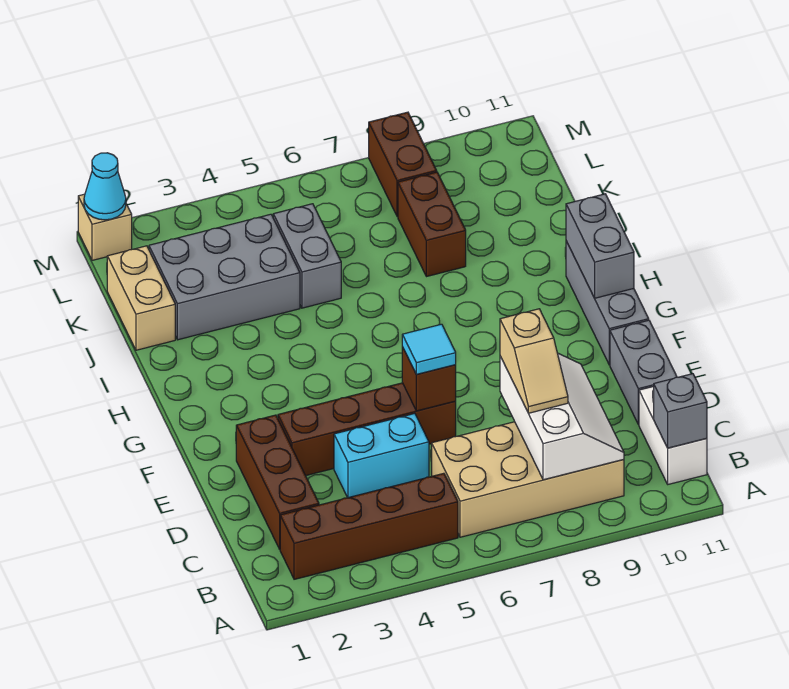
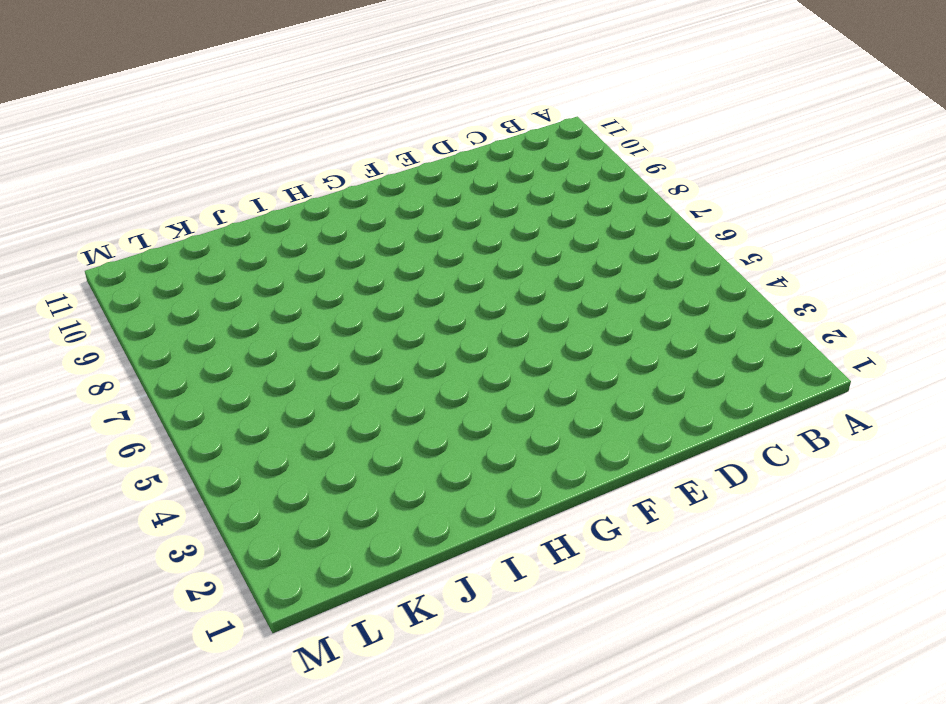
none -> brown 1x4 brick [280,473,458,579]
none -> tan 2x4 brick [432,422,624,537]
none -> white 1x2 brick [639,386,707,484]

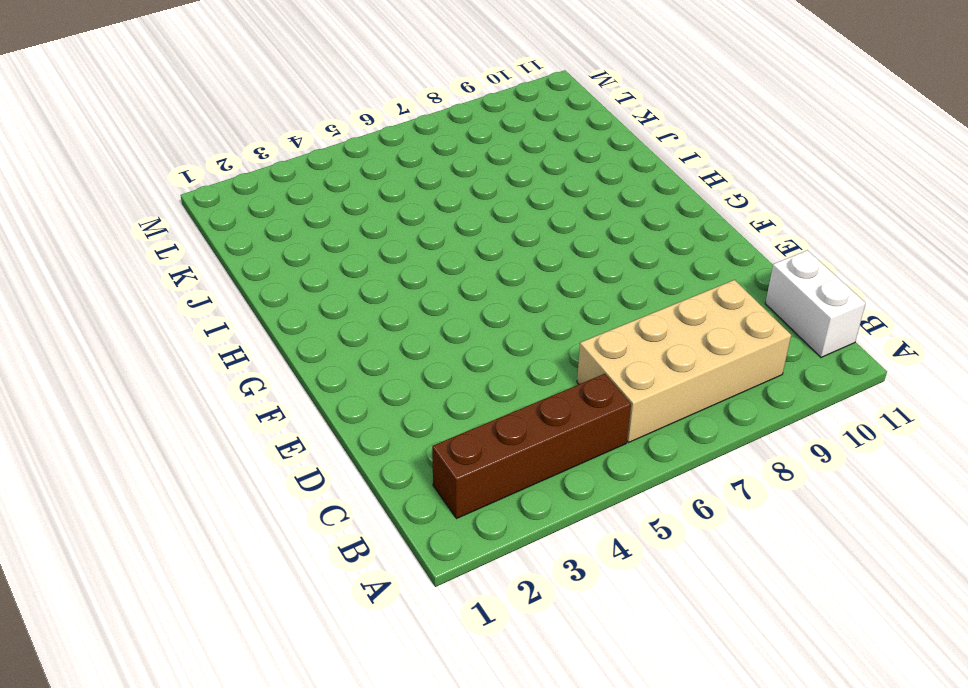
none -> brown 1x3 brick [236,415,319,549]
none -> cyan 1x2 brick [334,413,429,498]
none -> grey 1x2 brick [610,320,677,425]

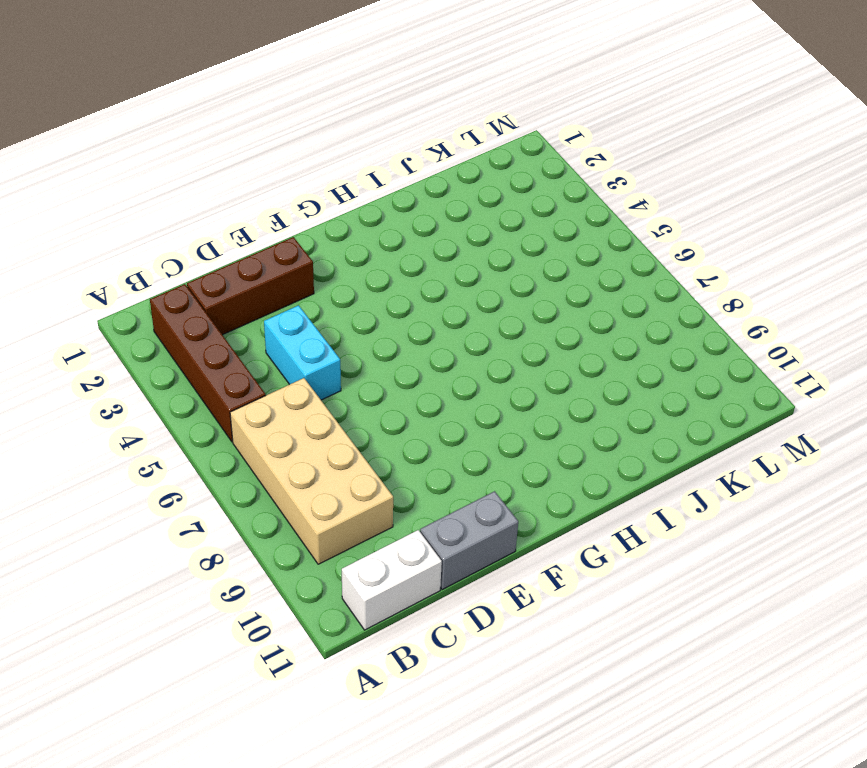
none -> brown 1x4 brick [278,383,456,476]
none -> grey 1x3 brick [566,241,649,365]
none -> tan 1x2 brick [107,246,175,350]

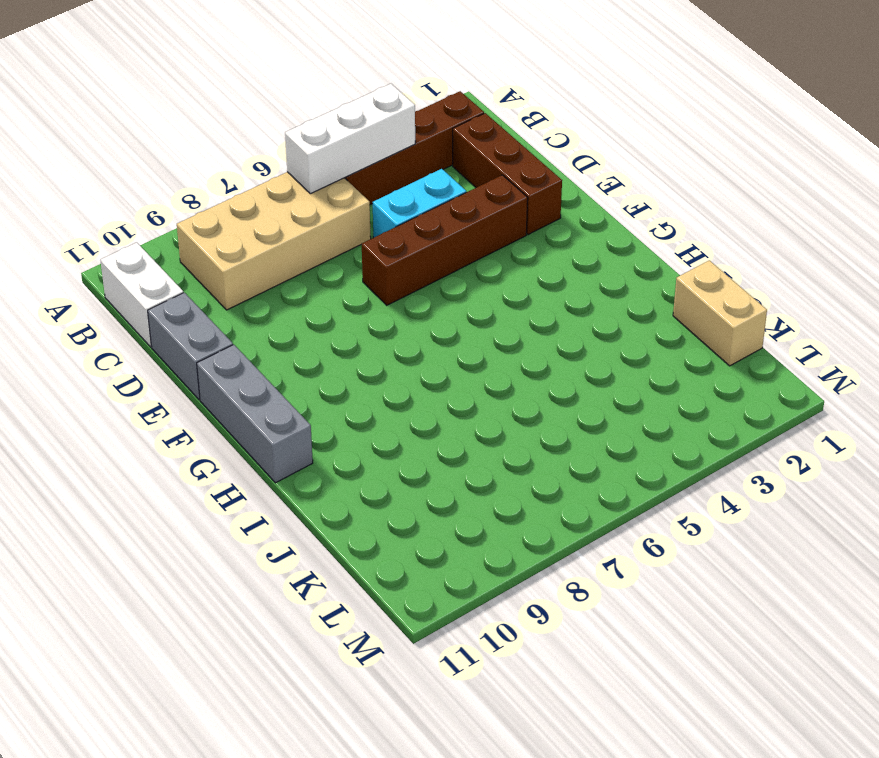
white 1x3 brick [285,84,415,194] -> none
none -> grey 2x3 brick [149,214,300,340]
none -> grey 1x2 brick [273,204,341,308]
none -> brown 1x2 brick [398,172,466,277]

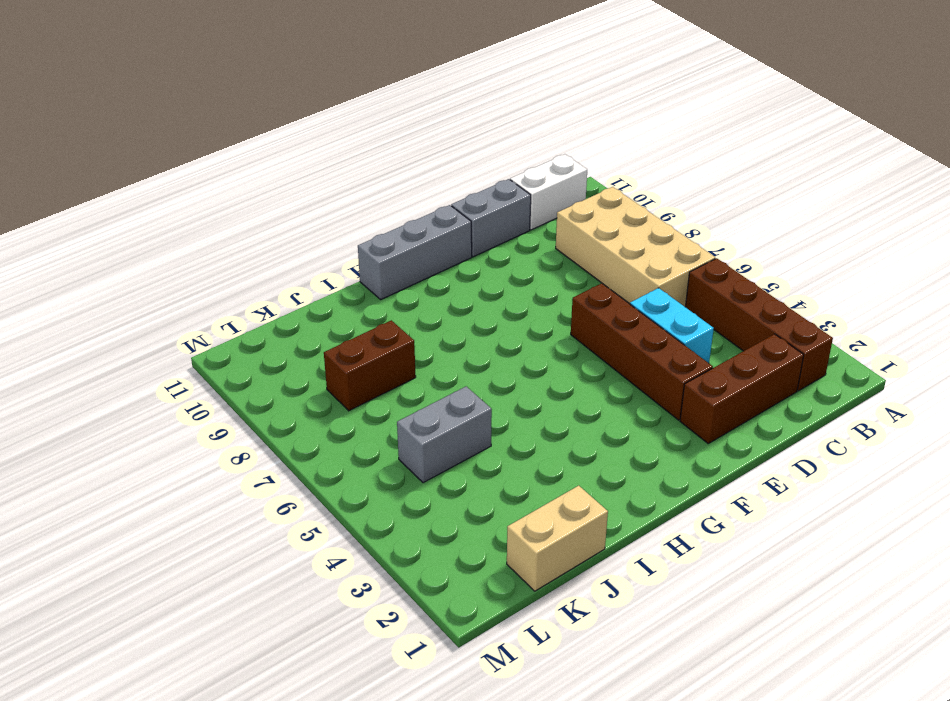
none -> grey 2x3 brick [149,214,300,340]
none -> brown 1x2 brick [369,112,437,217]
none -> tan 1x1 brick [78,194,132,260]

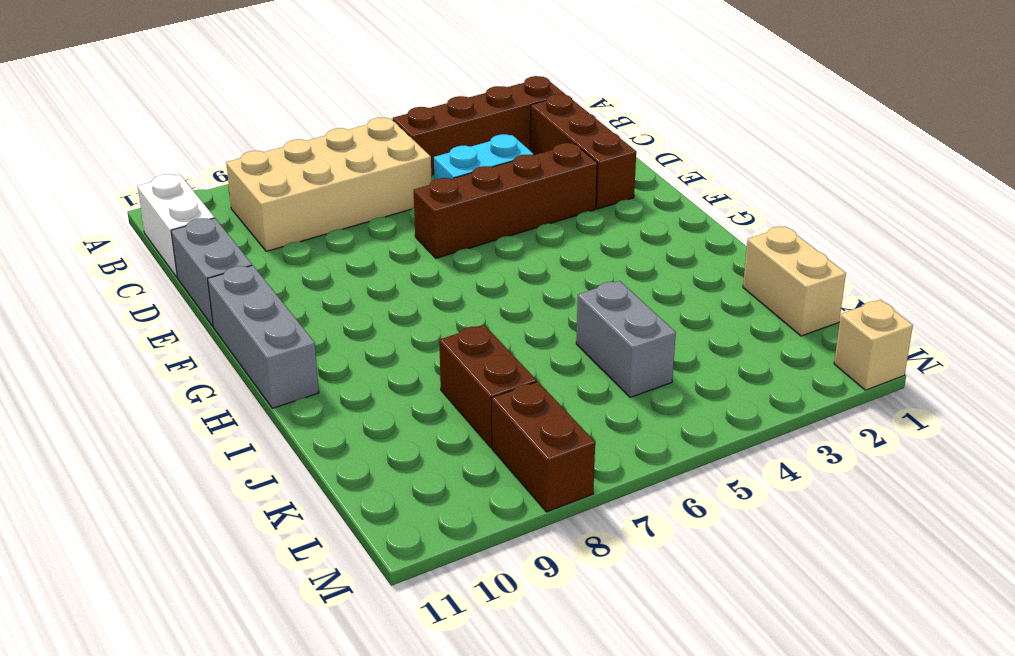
none -> grey 2x3 brick [149,214,300,340]
none -> white 2x3 slope [500,353,624,480]
none -> grey 1x1 brick [654,374,707,448]

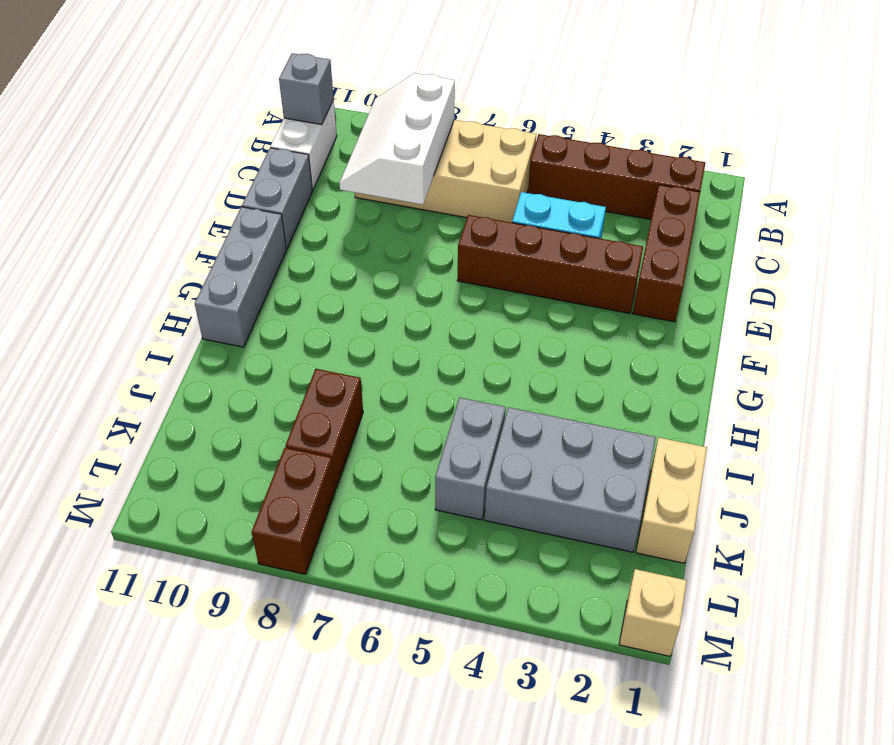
none -> brown 1x1 brick [402,347,456,411]
none -> grey 1x2 brick [566,194,634,298]
none -> cyan 1x1 cone [84,153,126,220]

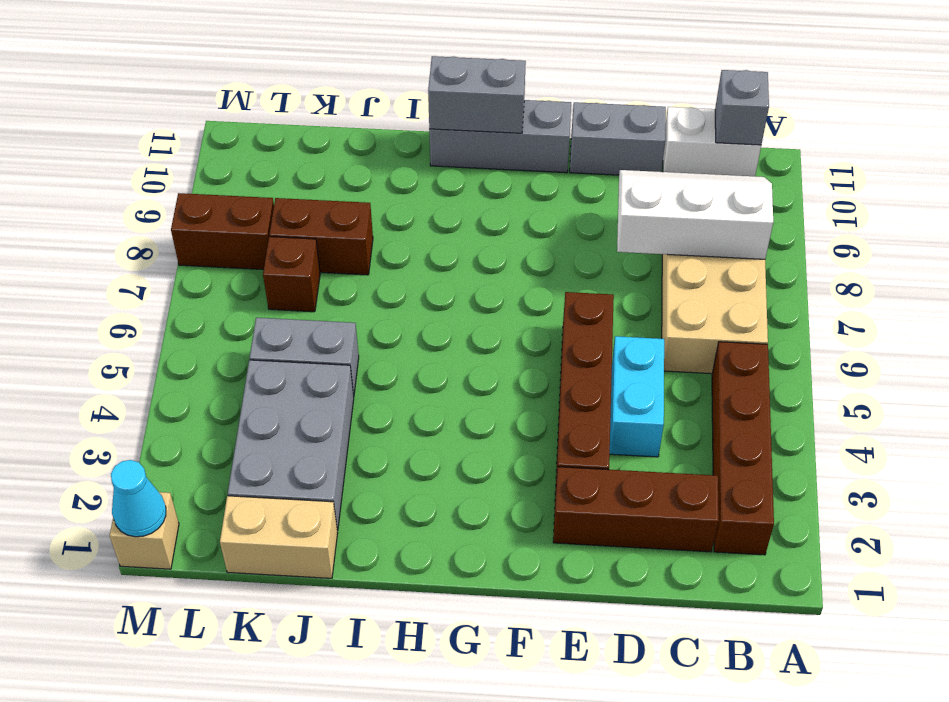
brown 1x1 brick [263,237,320,312] -> brown 1x1 brick moved to [402,347,456,411]
none -> tan 1x2 slope [500,309,568,413]
none -> cyan 1x1 tile [402,324,456,374]

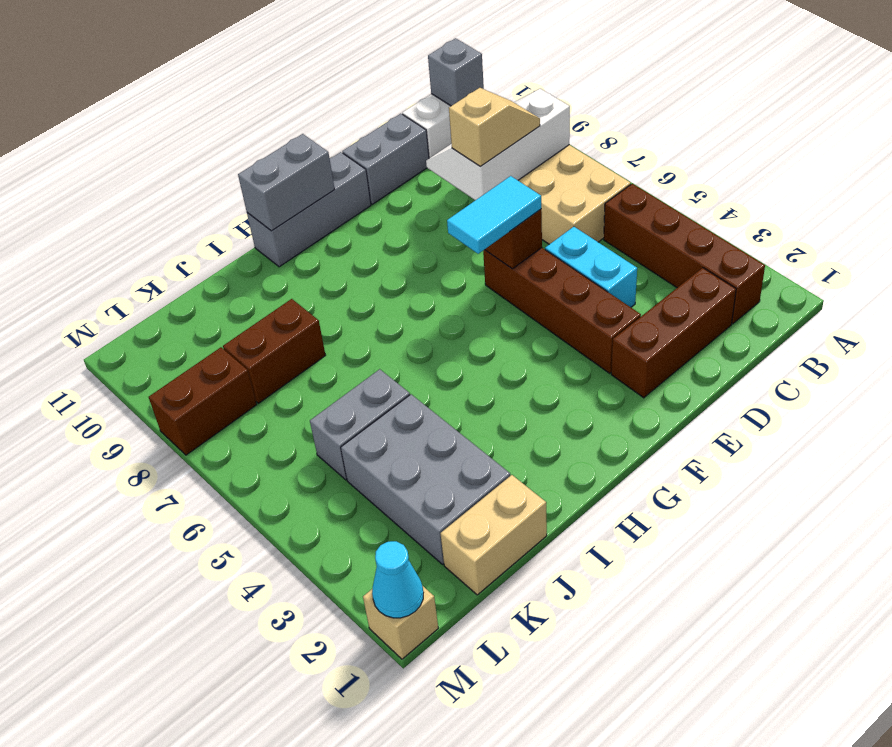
cyan 1x2 tile [447,176,541,254] -> cyan 1x1 tile [402,324,456,374]

